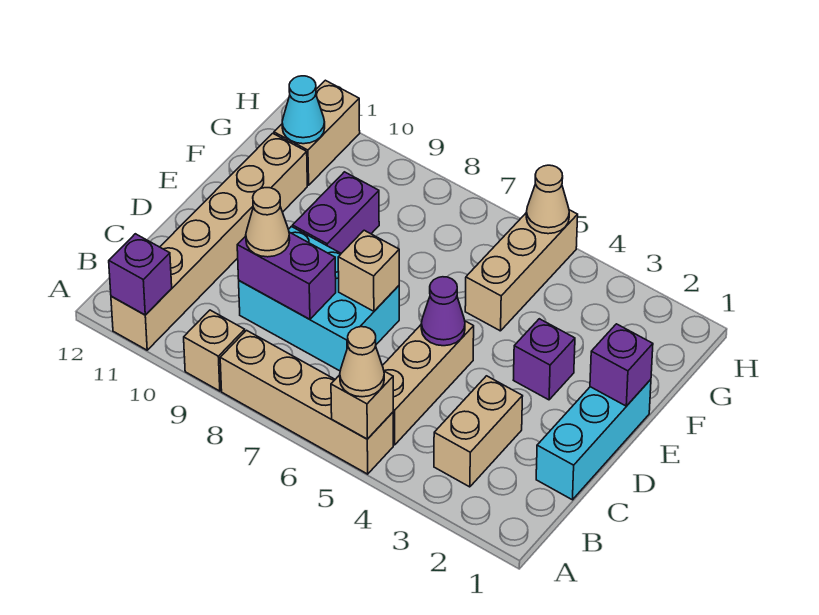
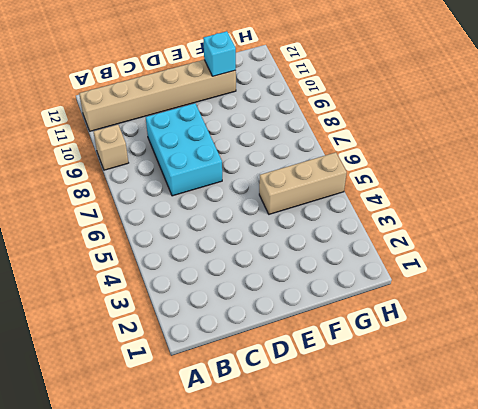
cyan 1x1 brick [203,31,236,76] -> none
none -> tan 1x4 brick [220,330,393,474]
none -> tan 1x2 brick [434,376,523,487]
none -> tan 1x3 brick [382,321,474,445]

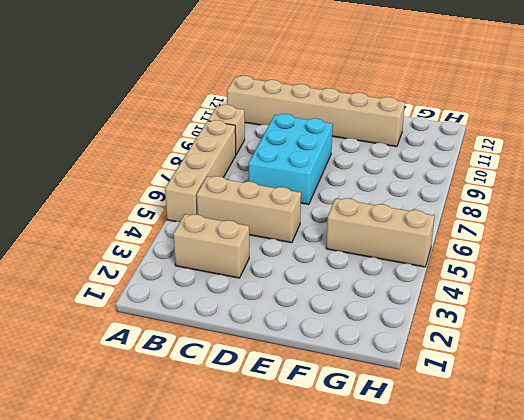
none -> cyan 1x3 brick [536,380,651,500]
none -> purple 1x1 brick [514,319,575,400]
none -> purple 1x2 brick [293,172,379,253]

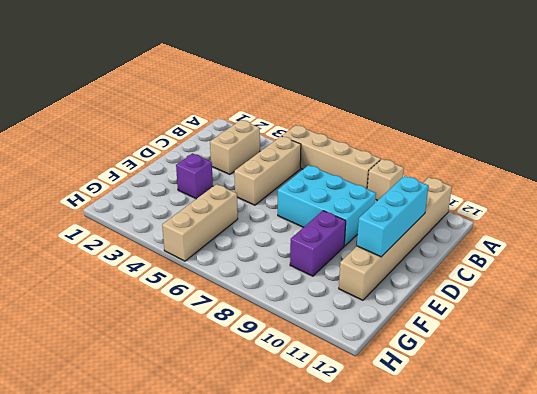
cyan 1x3 brick [357,176,429,257] -> cyan 1x3 brick moved to [536,380,651,500]
none -> tan 1x2 brick [274,80,360,185]
none -> tan 1x1 brick [331,371,393,439]
none -> purple 1x1 brick [109,234,172,315]

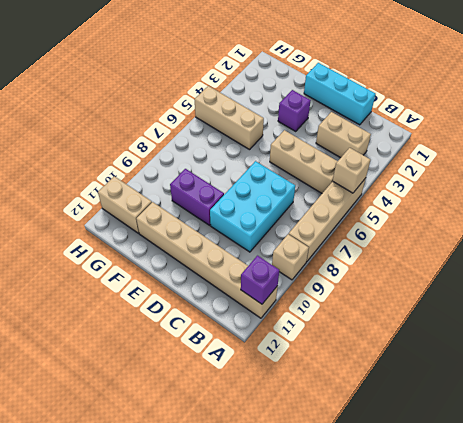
none -> purple 1x2 brick [237,232,336,319]
none -> purple 1x1 cone [421,277,465,346]
none -> tan 1x1 brick [338,230,399,311]

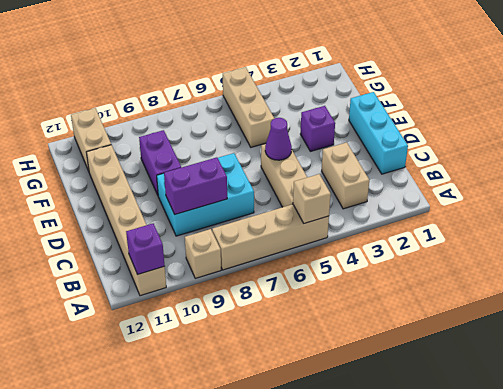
none -> tan 1x1 brick [338,230,399,311]
none -> purple 1x1 brick [590,324,653,406]
none -> cyan 1x1 cone [282,76,325,144]

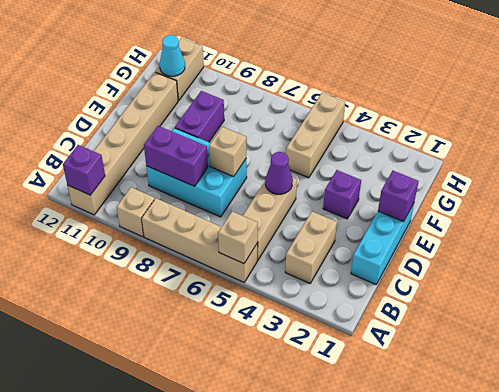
none -> tan 1x1 cone [526,165,569,234]
none -> tan 1x1 cone [340,327,384,397]
none -> tan 1x1 cone [246,188,290,257]

